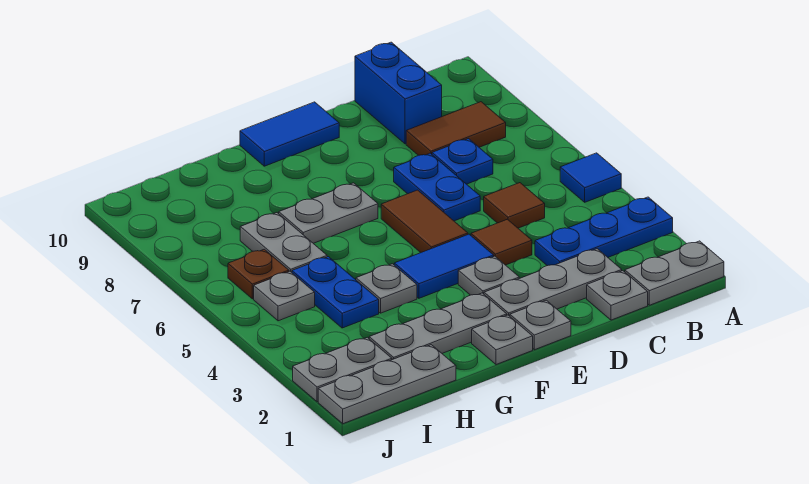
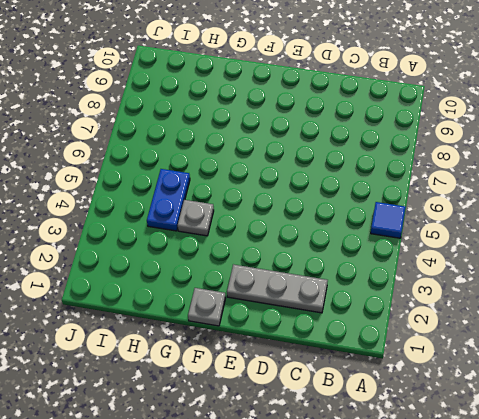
none -> grey 1x2 plate [625,241,724,305]
none -> blue 1x3 plate [535,197,673,266]
none -> brown 1x2 tile [406,102,506,155]

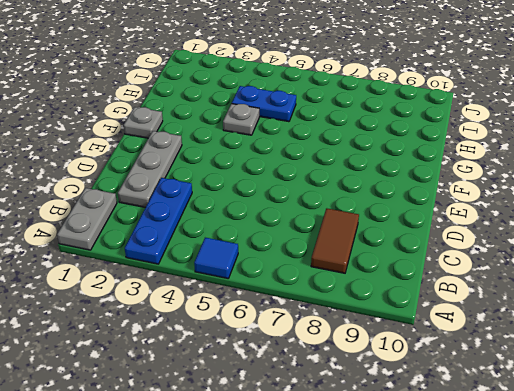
none -> grey 1x1 plate [587,271,648,320]
none -> brown 1x1 tile [484,183,545,228]
none -> blue 1x1 plate [432,139,493,184]

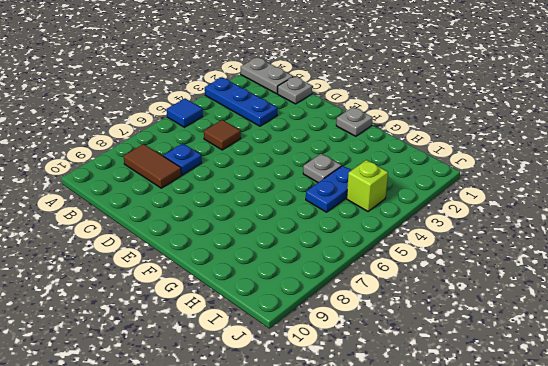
lime 1x1 brick [347,160,388,212] -> none
none -> grey 1x3 plate [484,249,622,316]
none -> blue 1x2 brick [355,42,442,144]
none -> brown 1x1 tile [471,219,532,265]

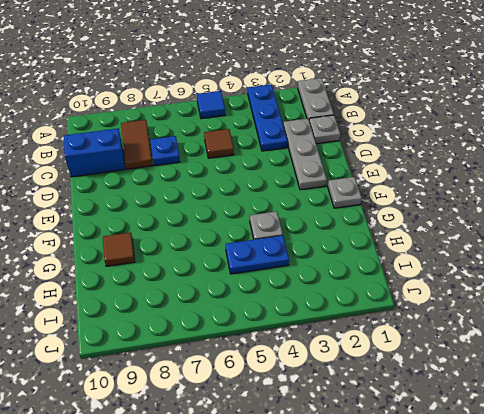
brown 1x1 tile [103,232,135,266] -> brown 1x1 tile moved to [471,219,532,265]
none -> blue 1x2 plate [394,153,480,221]
none -> grey 1x1 plate [510,300,571,350]
none -> grey 1x1 plate [458,256,519,295]

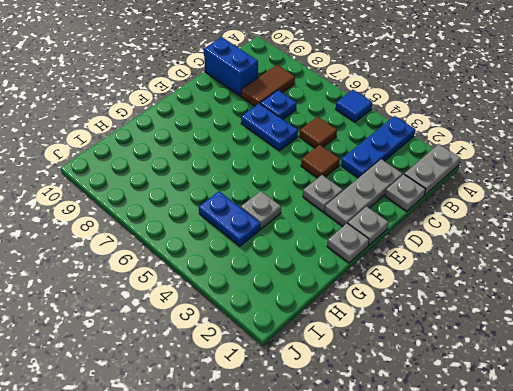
none -> blue 1x2 tile [394,234,494,298]
none -> brown 1x2 tile [381,190,468,252]
none -> blue 1x2 tile [240,102,339,166]

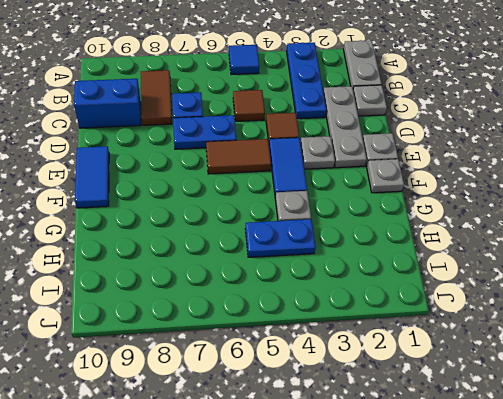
none -> grey 1x3 plate [369,293,507,360]
none -> grey 1x2 plate [279,183,378,243]
none -> grey 1x3 plate [318,345,456,424]

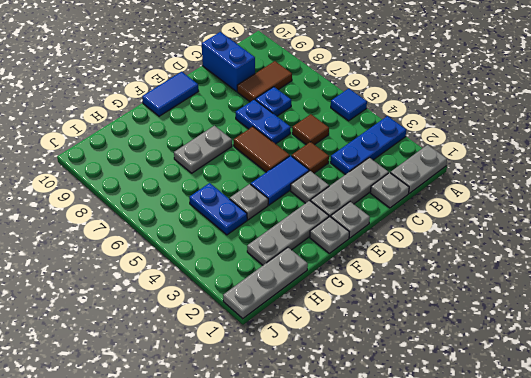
none -> grey 1x2 plate [240,213,327,272]
none -> grey 1x2 plate [293,337,392,402]
none -> grey 1x1 plate [254,271,315,321]

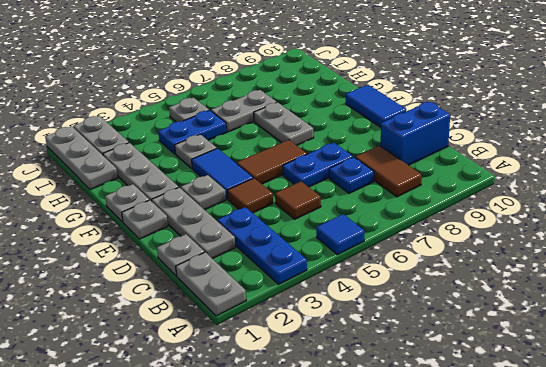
none -> brown 1x1 plate [228,249,289,299]

